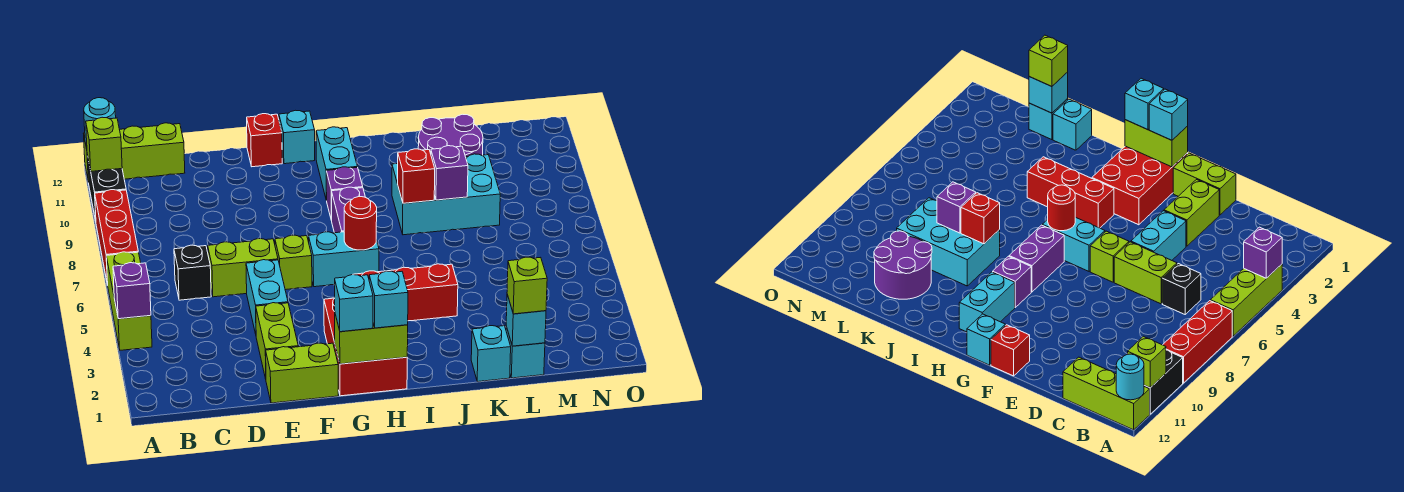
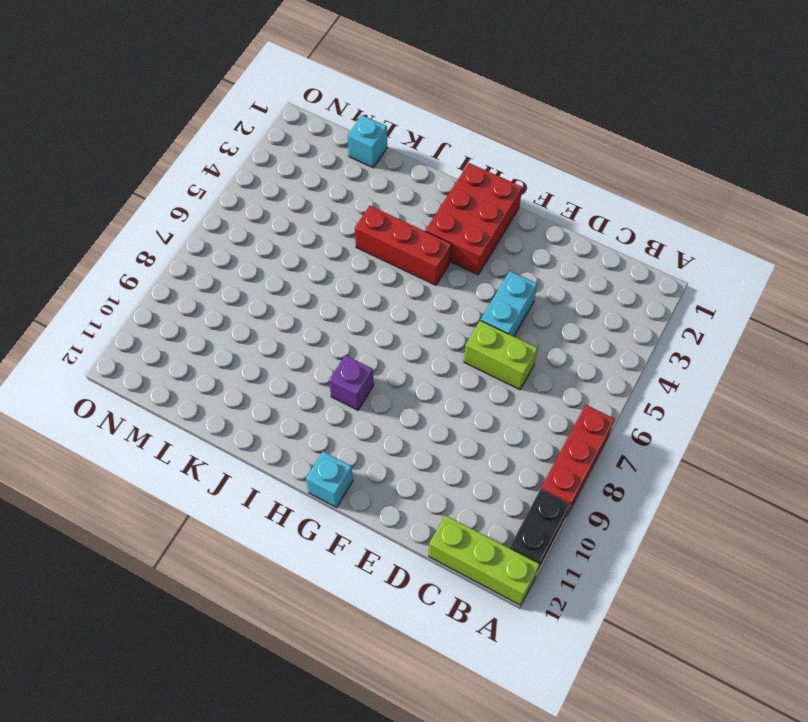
none -> lime 1x3 brick [106,252,152,350]
none -> black 1x1 brick [174,245,211,300]
none -> lime 1x2 brick [266,343,338,403]
none -> lime 1x2 brick [256,303,298,379]

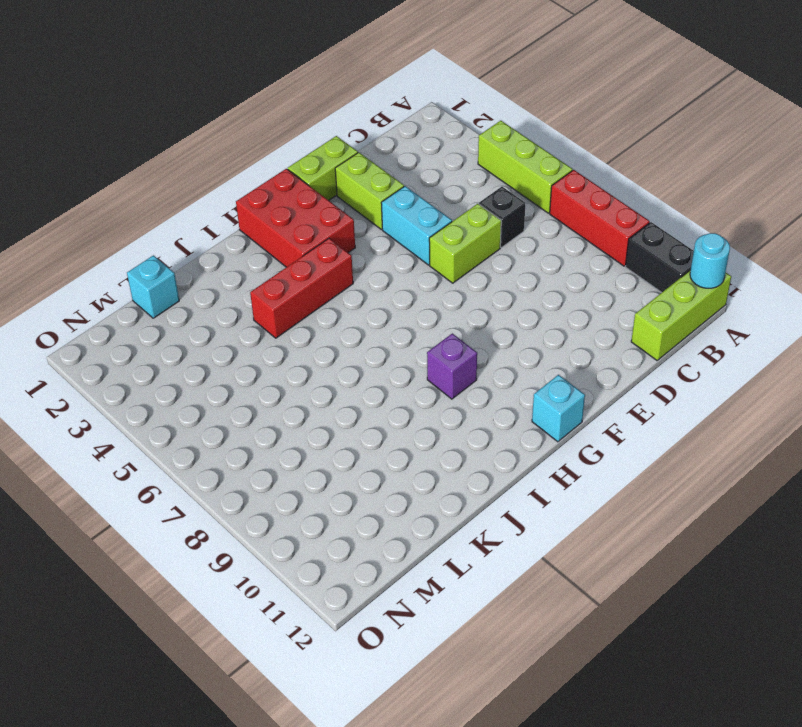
none -> lime 1x1 brick [275,235,312,290]
none -> red 1x1 brick [247,114,282,167]
none -> cyan 1x2 brick [309,232,379,287]
none -> purple 1x2 brick [332,187,365,233]

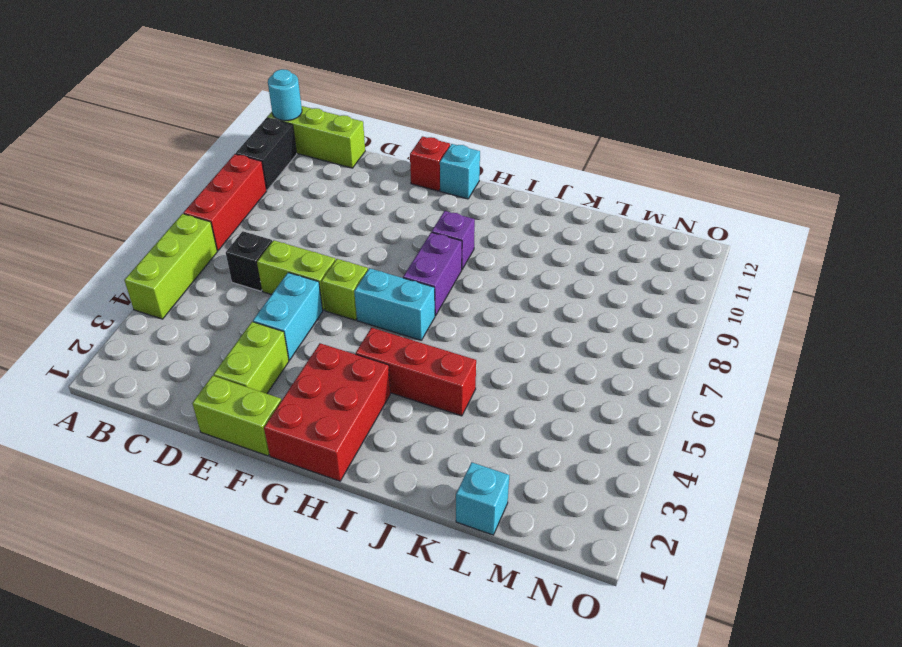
none -> cyan 1x2 brick [316,127,357,200]
none -> cyan 2x3 brick [392,154,500,235]
none -> cyan 1x1 brick [471,326,511,382]
none -> purple 2x2 round brick [418,114,483,157]

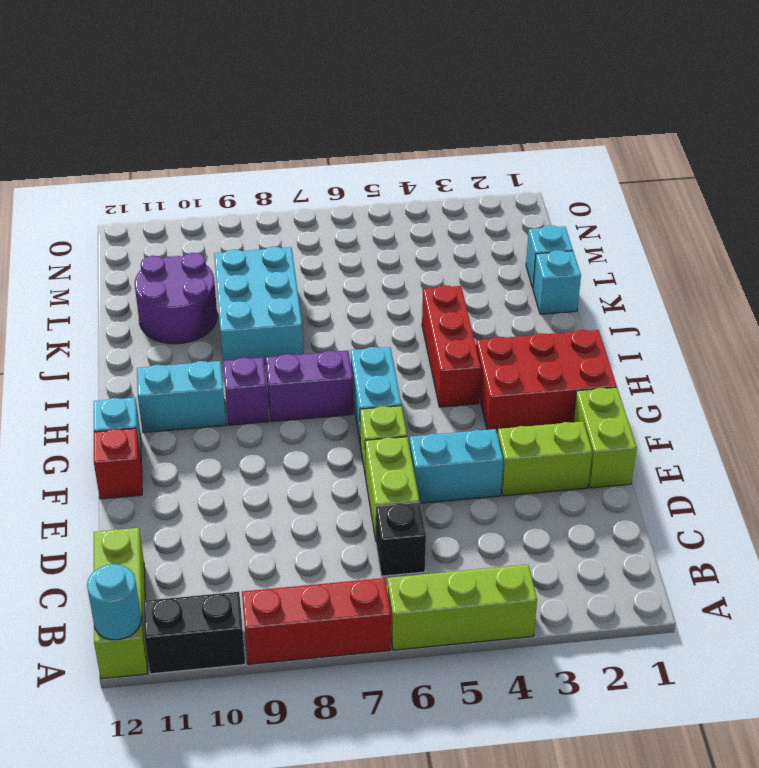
none -> purple 1x1 brick [113,263,151,319]
none -> lime 1x1 brick [86,117,122,171]
none -> lime 1x2 brick [335,315,408,364]
none -> red 1x1 round brick [344,197,377,250]

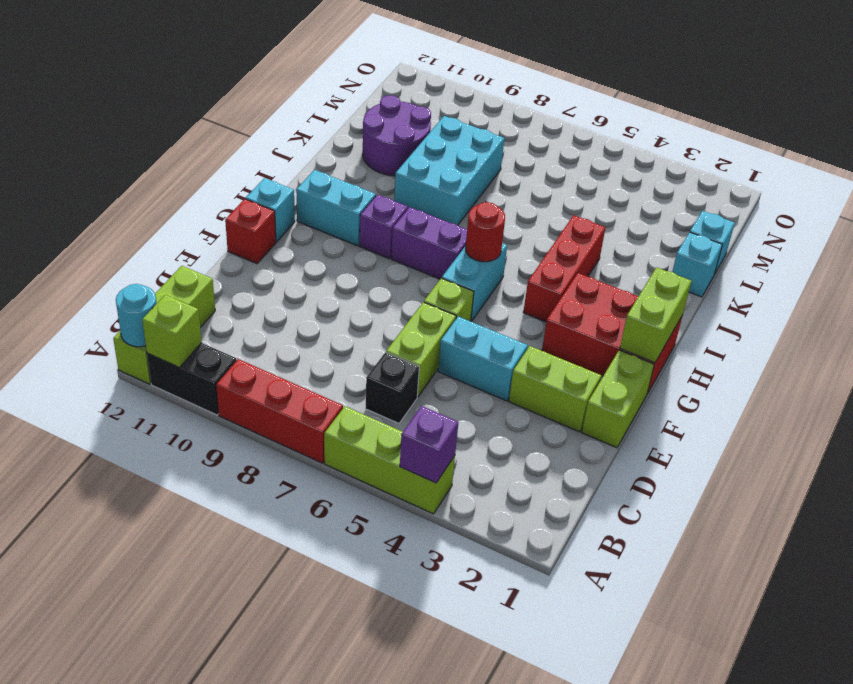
none -> red 1x1 brick [398,149,435,203]
none -> purple 1x1 brick [431,146,468,200]
none -> cyan 1x1 brick [506,295,546,346]
none -> cyan 1x1 brick [335,275,373,332]

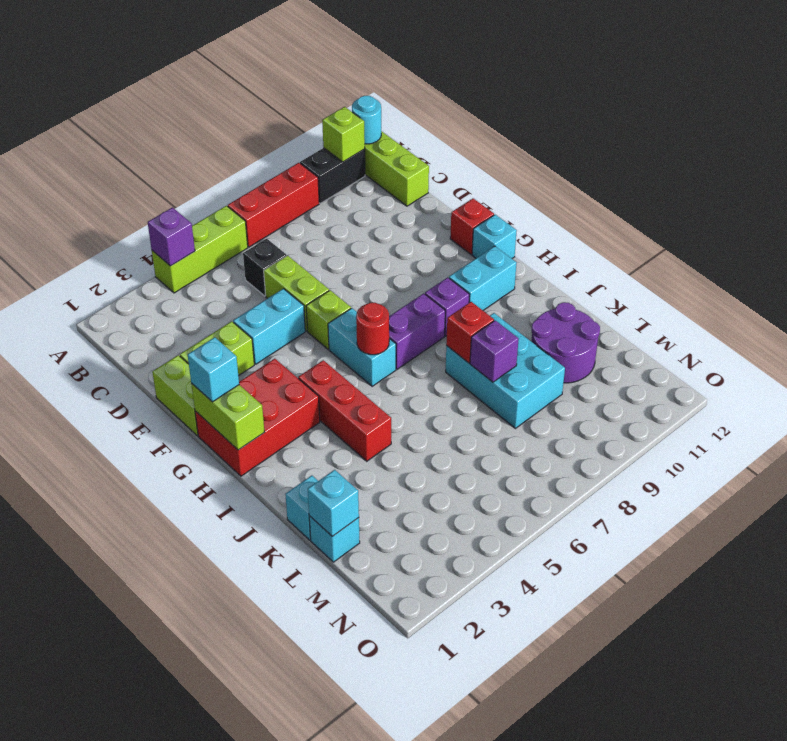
none -> cyan 1x1 brick [369,271,408,328]
none -> lime 1x1 brick [507,257,547,314]

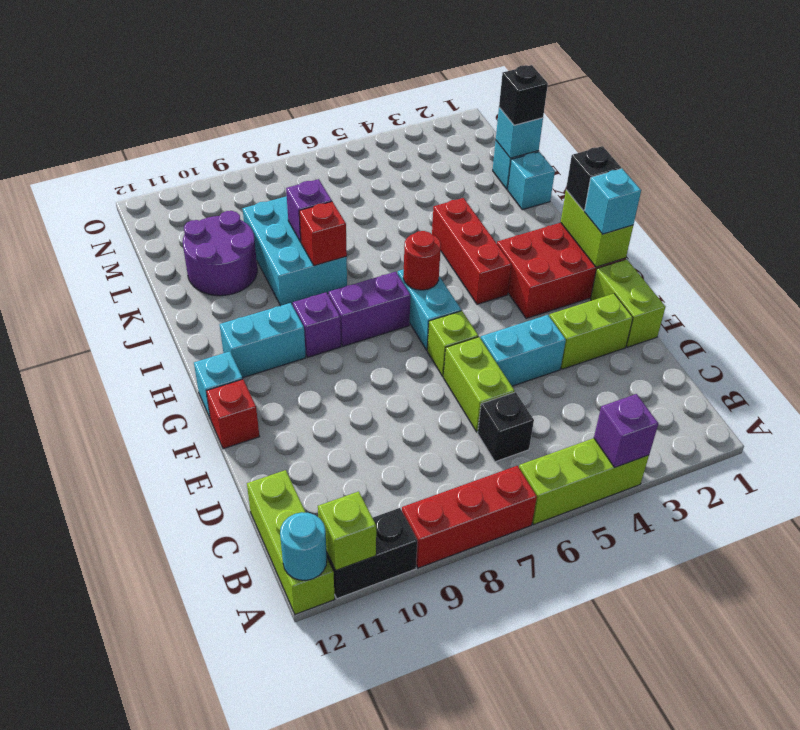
black 1x1 brick [566,146,621,211] -> cyan 1x1 brick [369,271,408,328]
black 1x1 brick [499,65,548,125] -> lime 1x1 brick [507,257,547,314]

